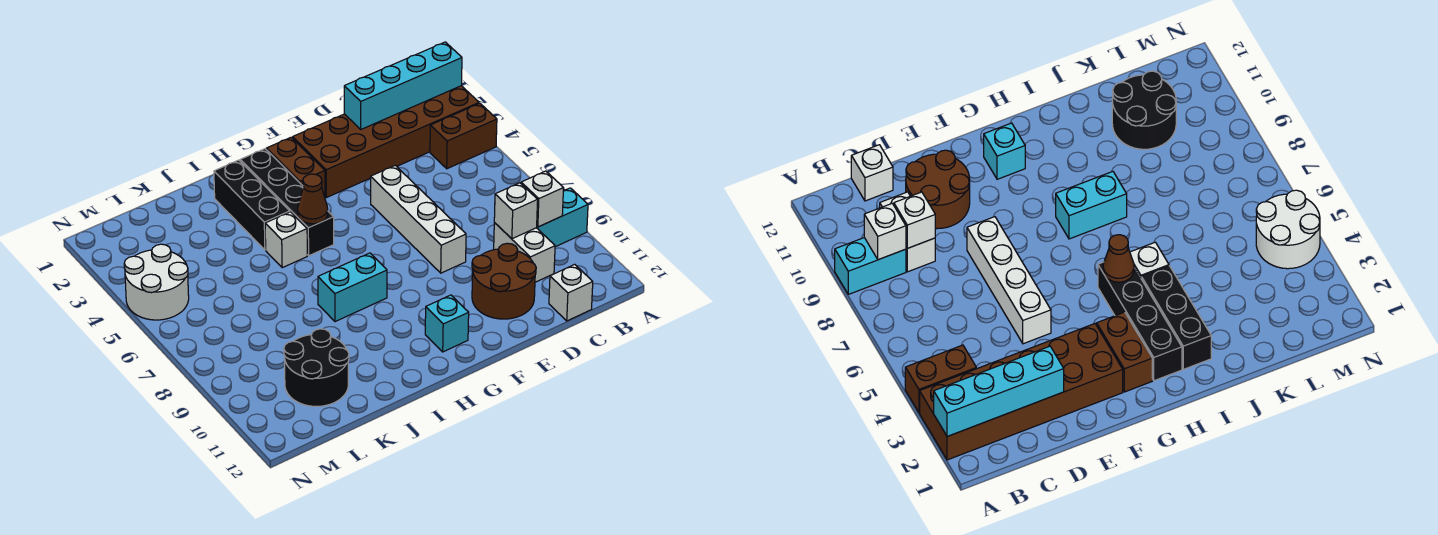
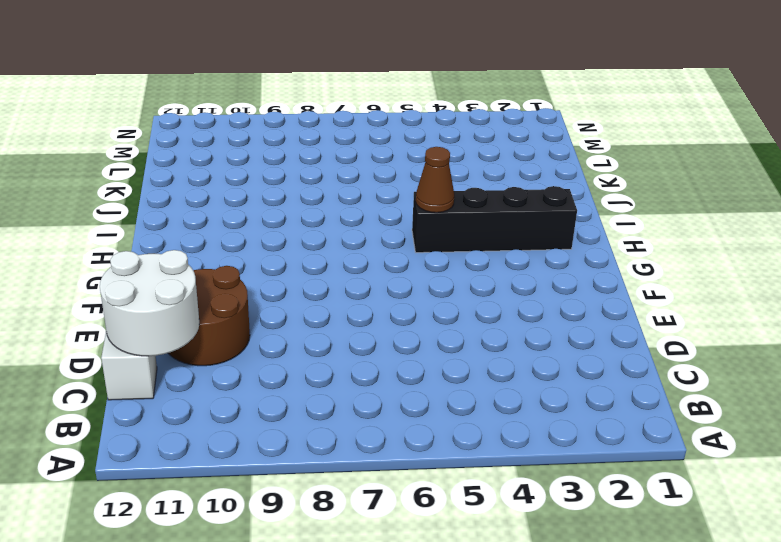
white 2x2 round brick [100,250,199,356] -> white 2x2 round brick moved to [124,244,189,320]
none -> brown 2x6 brick [293,86,479,198]
none -> brown 1x2 brick [430,103,497,169]
none -> cyan 1x2 brick [537,188,588,247]

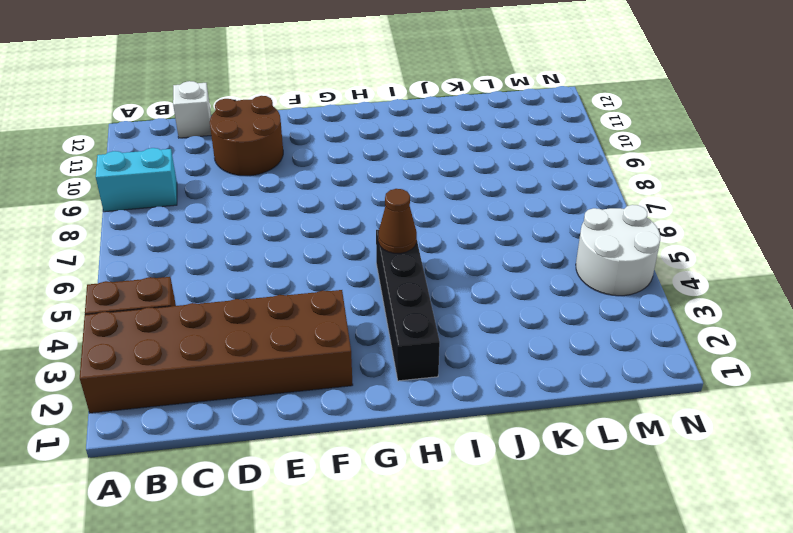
none -> white 1x2 brick [494,223,555,282]
none -> white 1x4 brick [371,165,466,273]
none -> brown 1x2 brick [266,137,325,197]

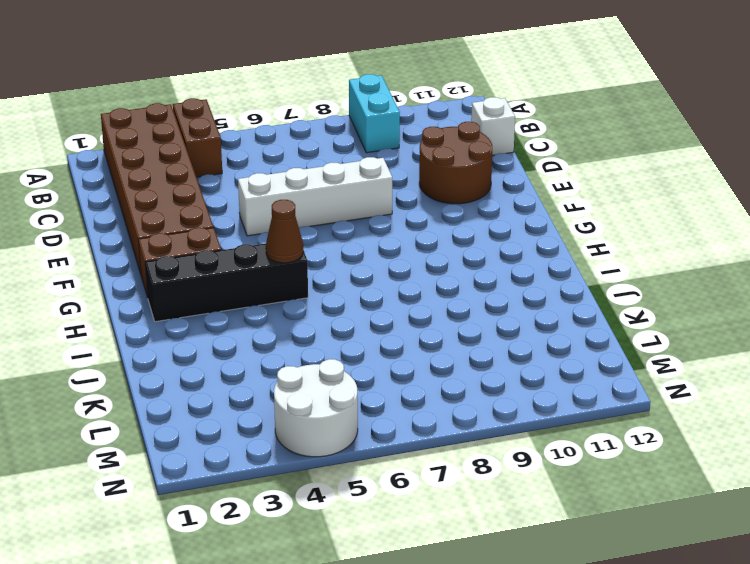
none -> white 1x2 brick [494,223,555,282]
none -> cyan 1x1 brick [425,295,469,352]
none -> cyan 1x2 brick [318,253,387,322]

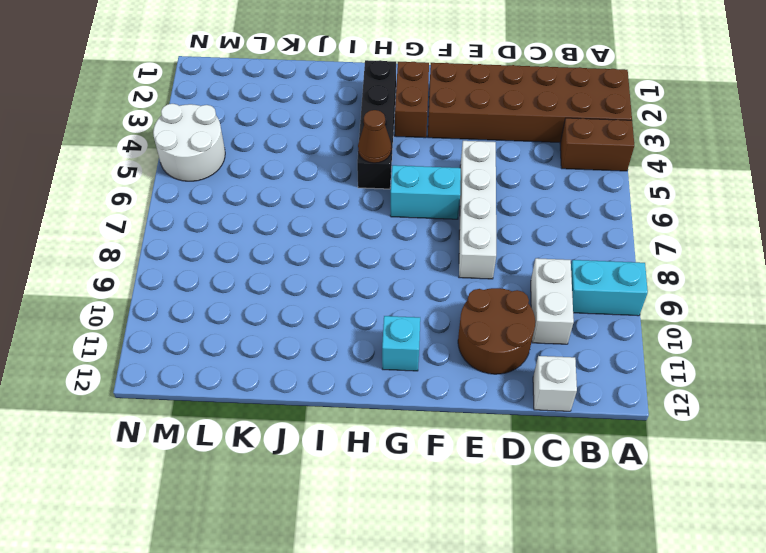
cyan 1x2 brick [390,165,461,219] -> cyan 1x2 brick moved to [318,253,387,322]
none -> black 1x3 brick [214,160,290,250]
none -> white 1x1 brick [265,212,307,268]
none -> black 2x2 round brick [284,329,349,406]

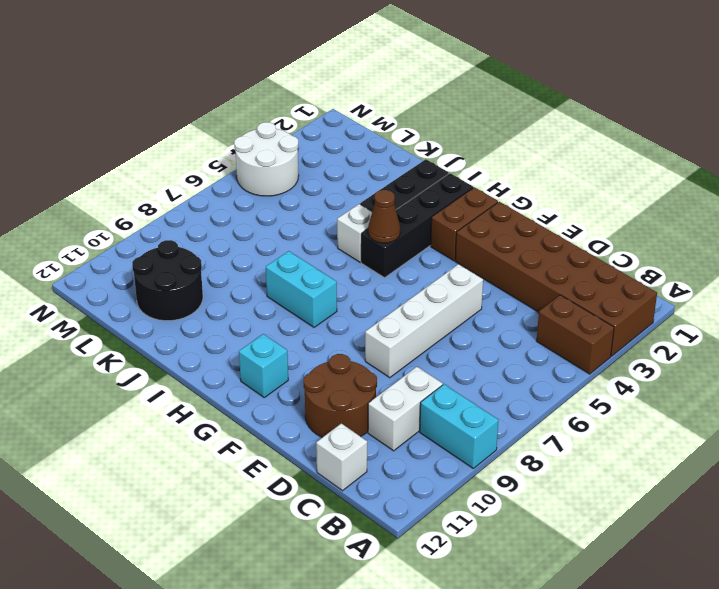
none -> cyan 1x4 brick [344,42,462,129]
none -> white 1x1 brick [521,171,564,227]
none -> white 1x1 brick [494,183,538,239]

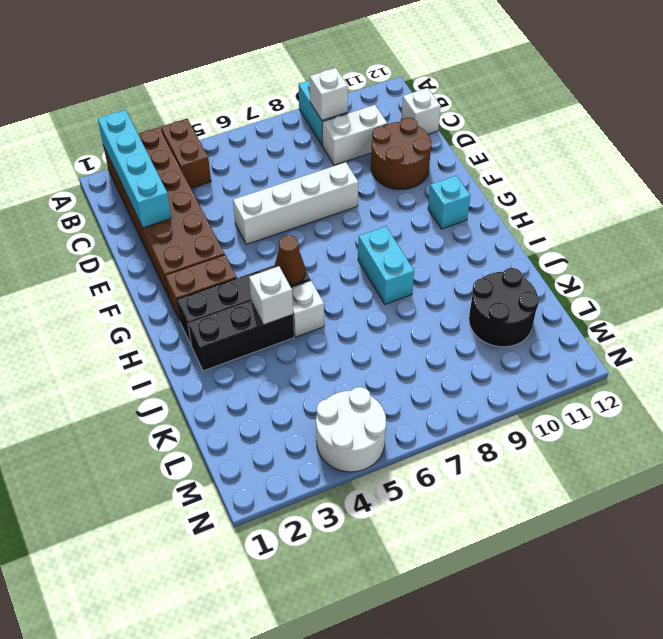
white 1x1 brick [249,266,293,325] -> white 1x1 brick moved to [494,183,538,239]

